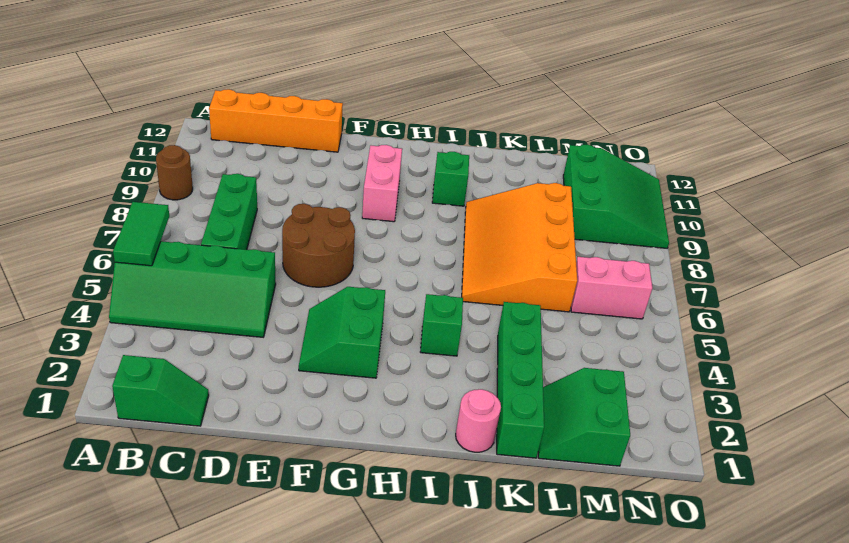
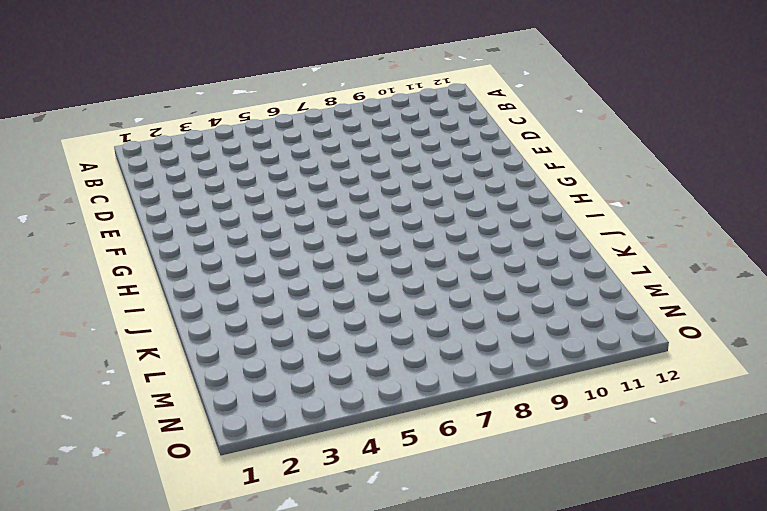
none -> green 2x4 slope [109,241,276,337]
none -> brown 1x1 round brick [156,145,193,200]
none -> green 1x2 slope [112,355,209,426]

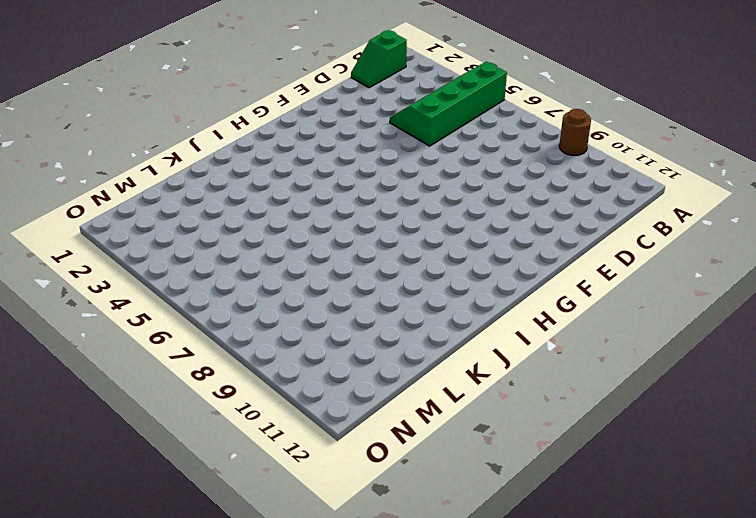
none -> orange 1x4 brick [209,89,343,152]
none -> green 1x3 brick [201,174,257,250]
none -> brown 2x2 round brick [282,204,355,287]

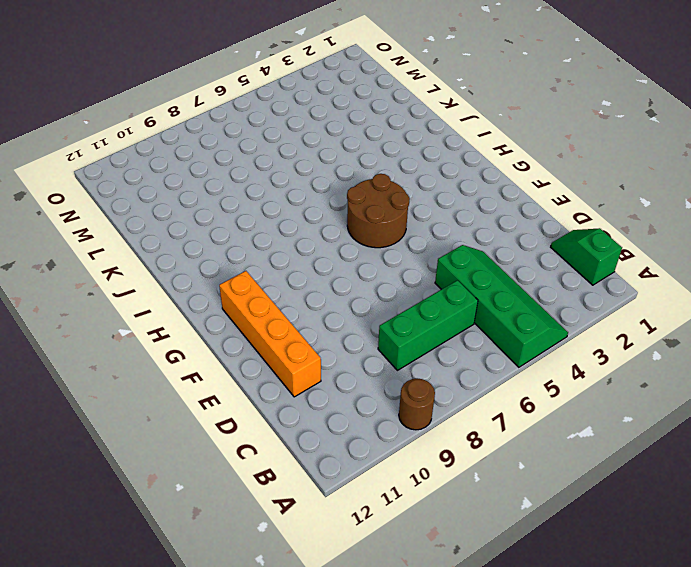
orange 1x4 brick [219,271,321,397] -> orange 1x4 brick moved to [209,89,343,152]
brown 2x2 round brick [347,174,410,248] -> brown 2x2 round brick moved to [282,204,355,287]
none -> green 2x2 slope [299,287,385,378]
none -> pink 1x2 brick [362,145,402,222]
none -> green 1x1 brick [420,294,463,356]

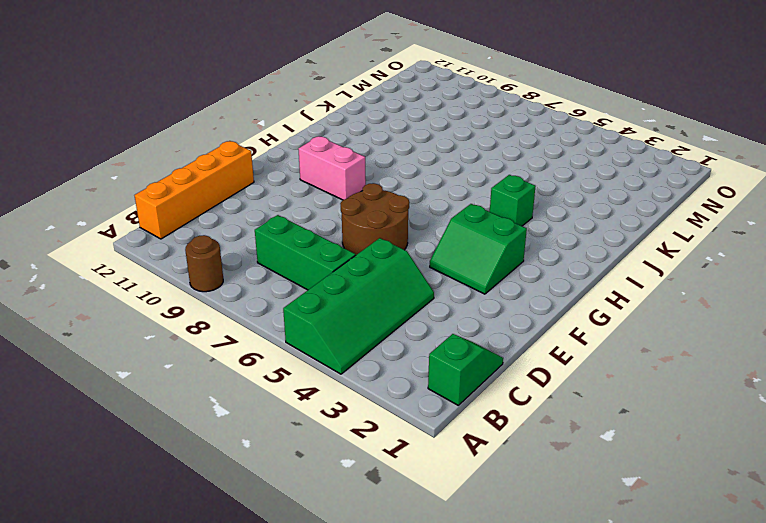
none -> green 1x1 brick [432,152,469,206]
none -> pink 1x1 round brick [456,389,501,452]
none -> orange 3x4 slope [462,183,577,312]

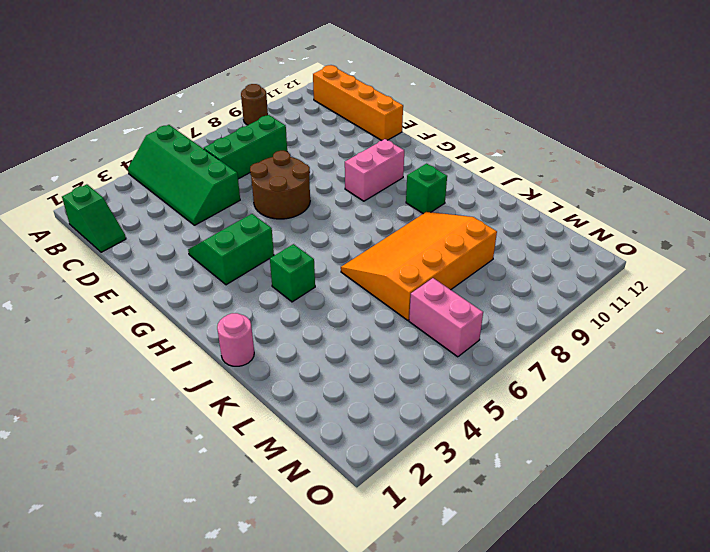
none -> green 1x4 brick [497,302,544,458]
none -> green 2x2 slope [538,368,630,466]
none -> green 3x3 slope [563,145,669,248]

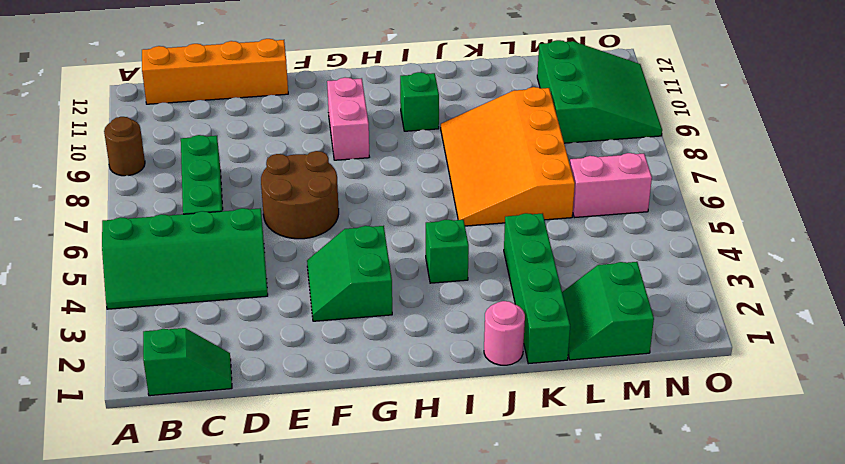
none -> green 1x2 tile [113,202,169,266]

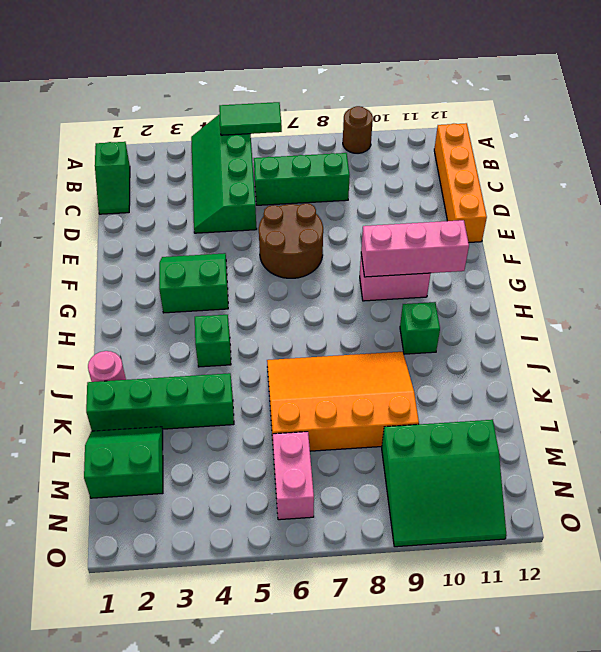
pink 1x3 brick [361,220,469,277] -> none

